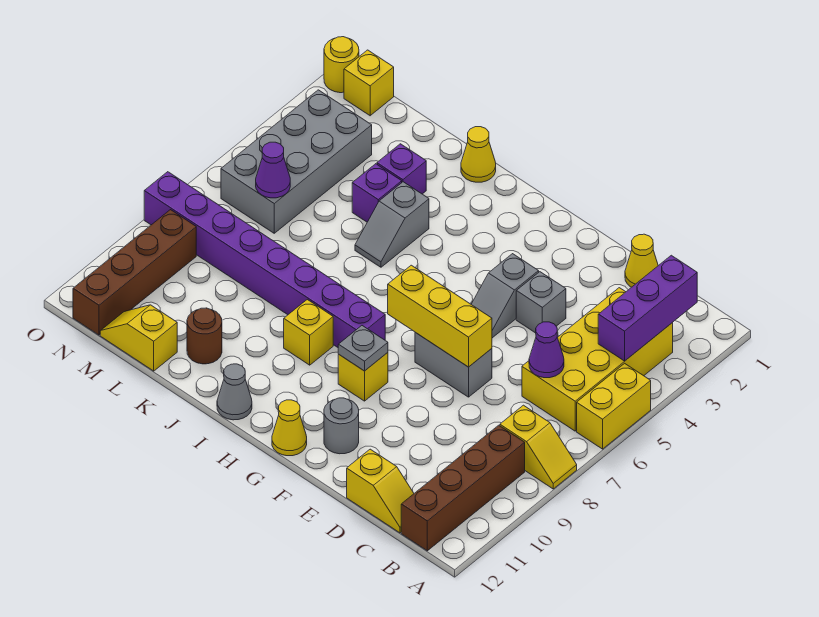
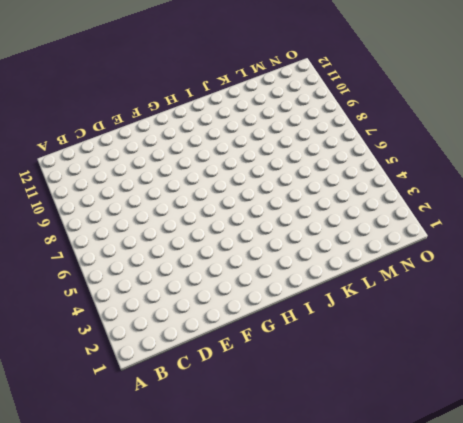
none -> yellow 1x2 brick [577,363,651,449]
none -> yellow 1x2 slope [500,405,577,489]
none -> yellow 2x4 brick [522,288,673,431]
none -> brown 1x4 brick [401,425,525,551]

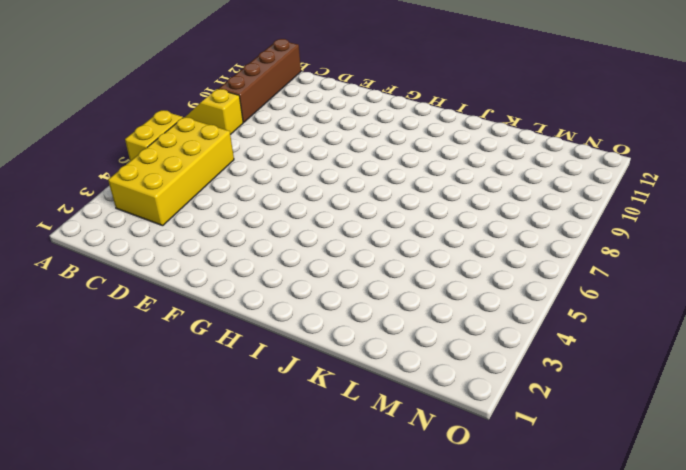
none -> yellow 1x2 slope [347,449,414,533]
none -> yellow 1x1 cone [625,234,658,287]
none -> grey 1x1 brick [516,272,566,333]
none -> grey 1x2 brick [415,332,492,397]

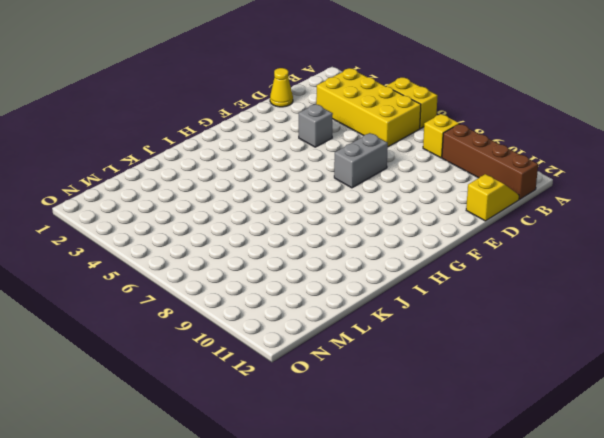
none -> grey 1x2 slope [471,254,539,338]
none -> grey 1x1 round brick [324,398,359,454]
none -> yellow 1x1 brick [338,353,388,401]
none -> yellow 1x1 cone [272,400,307,456]

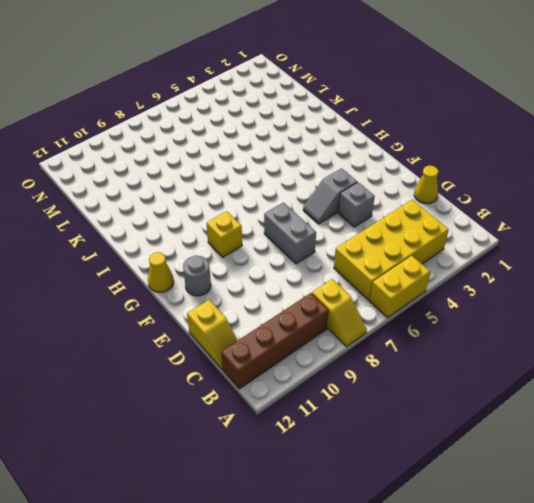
none -> purple 1x8 brick [144,172,385,347]
none -> yellow 1x1 brick [284,300,333,365]
none -> grey 1x1 cone [217,364,252,420]
none -> yellow 1x1 cone [461,127,496,182]

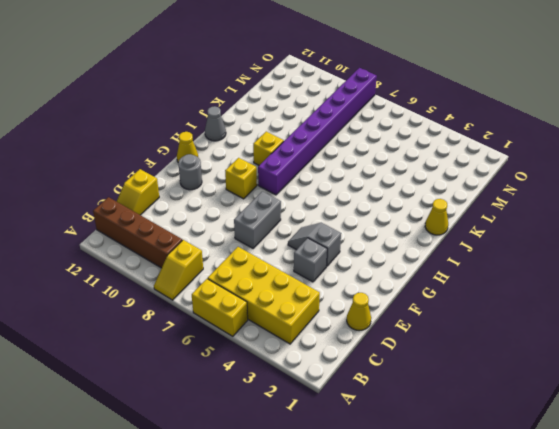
none -> grey 1x2 slope [355,182,429,267]
none -> purple 1x1 brick [377,144,426,194]
none -> purple 1x1 brick [352,164,402,222]
none -> brown 1x1 round brick [187,308,222,364]

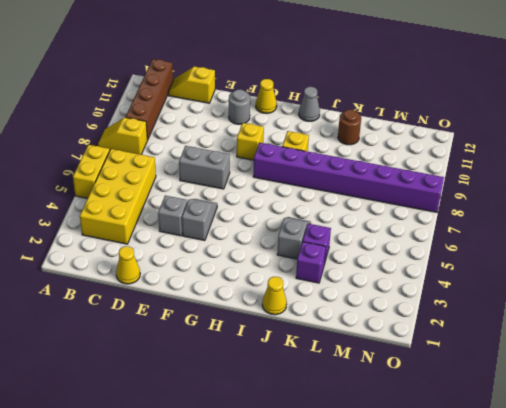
none -> yellow 1x2 slope [100,305,177,371]
none -> grey 2x4 brick [221,90,372,233]
none -> yellow 1x1 brick [344,50,394,116]
none -> brown 1x4 brick [73,210,196,335]

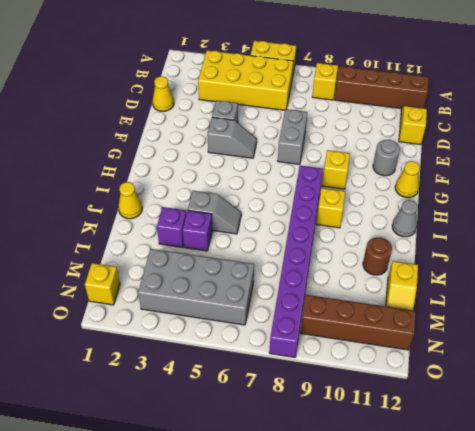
none -> yellow 1x1 round brick [324,37,359,93]
none -> purple 1x3 brick [598,255,697,361]
none -> purple 1x1 cone [529,322,564,378]
none -> yellow 1x3 brick [388,265,492,367]

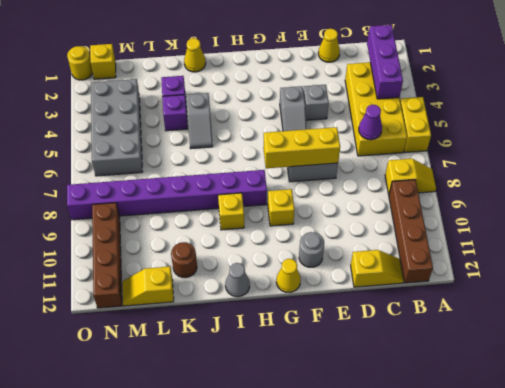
none -> grey 1x1 plate [338,326,388,371]
none -> purple 1x1 cone [256,142,290,198]

